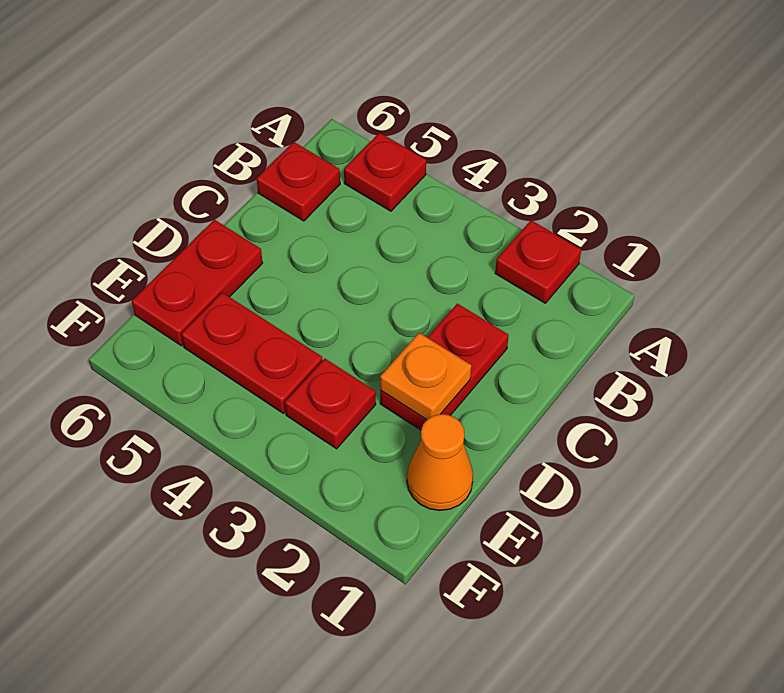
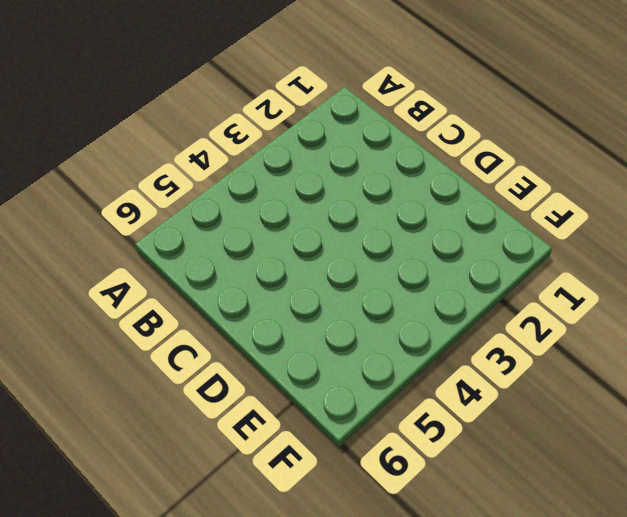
none -> red 1x1 plate [495,220,581,303]
none -> red 1x1 plate [344,133,426,211]

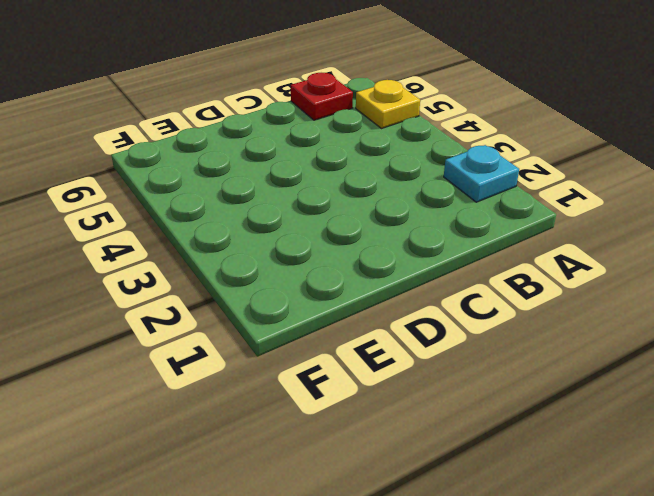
cyan 1x1 plate [444,145,519,202] -> red 1x1 plate [495,220,581,303]
yellow 1x1 plate [356,80,420,129] -> red 1x1 plate [344,133,426,211]
none -> red 1x2 plate [380,304,509,430]
none -> red 1x2 plate [132,220,263,346]

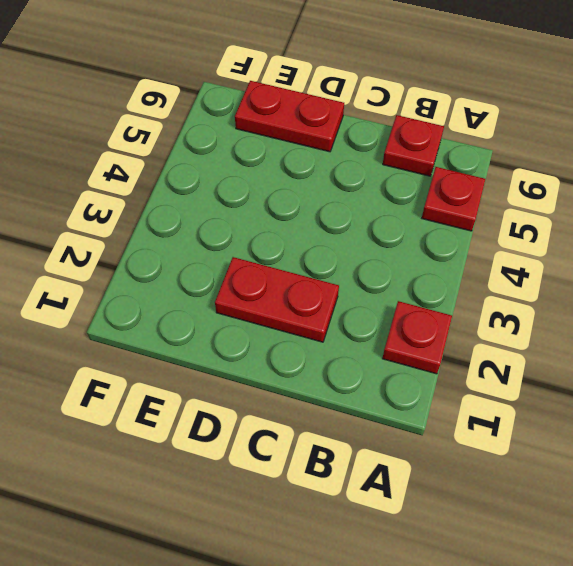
none -> orange 1x1 cone [407,414,473,510]
none -> red 1x1 plate [285,359,376,449]

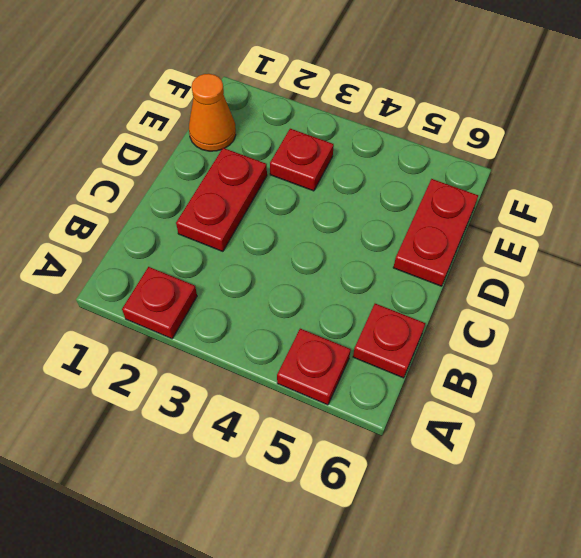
none -> red 1x2 plate [181,292,323,414]
none -> orange 1x1 plate [380,333,471,420]

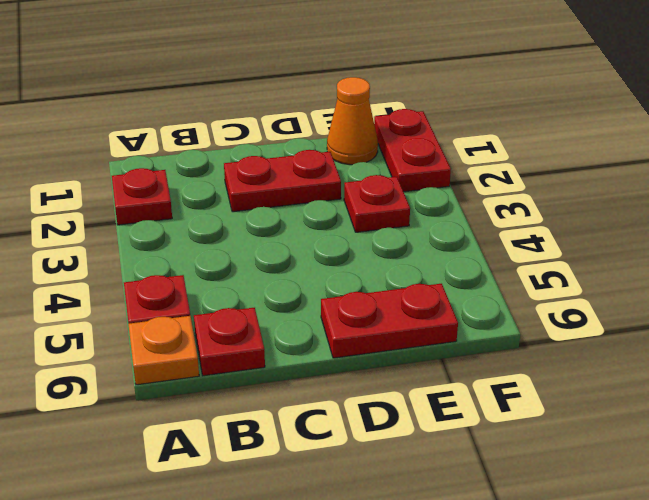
orange 1x1 plate [129,316,199,385] -> orange 1x1 plate moved to [380,333,471,420]
red 1x2 plate [374,109,451,192] -> red 1x2 plate moved to [181,292,323,414]

